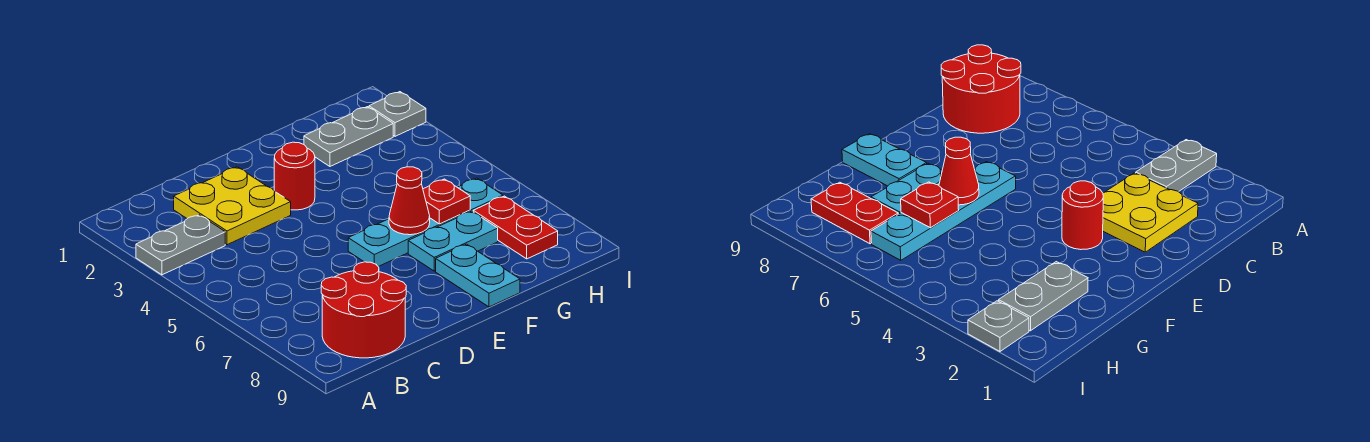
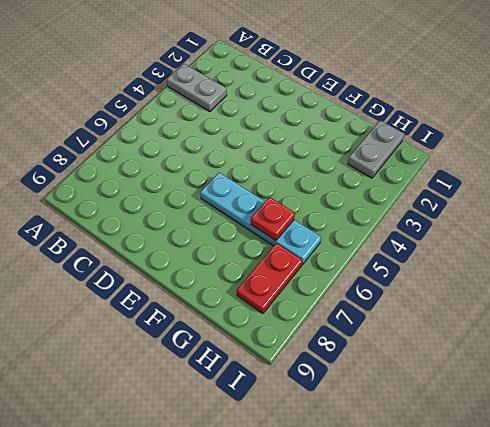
grey 1x2 plate [348,120,404,178] -> grey 1x2 plate turned to [304,107,393,166]
none -> red 2x2 round brick [321,262,406,358]
none -> yellow 2x2 plate [174,167,291,245]
none -> red 1x1 round brick [274,142,315,210]

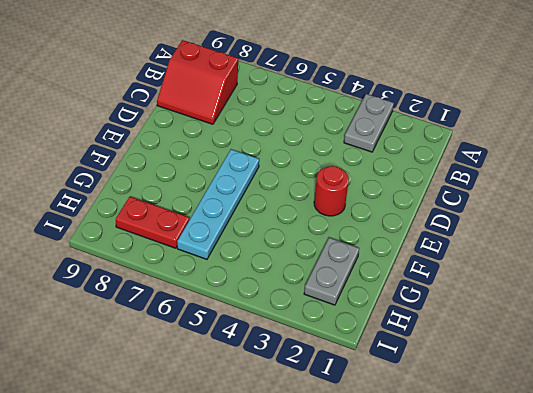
red 2x2 slope [157,40,238,124] -> red 2x2 round brick [321,262,406,358]
none -> yellow 2x2 plate [174,167,291,245]
none -> cyan 1x2 plate [408,211,498,271]
none -> cyan 1x2 plate [436,244,520,307]

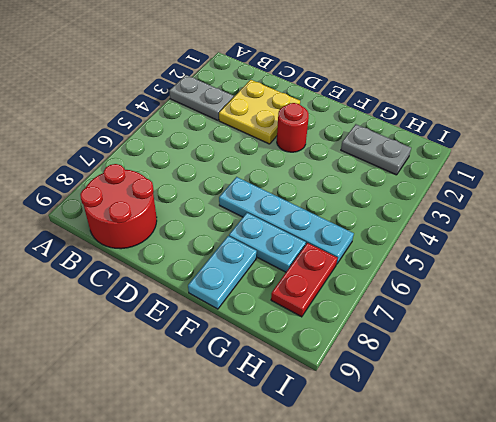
none -> grey 1x1 plate [369,92,426,136]
none -> red 1x1 cone [389,167,430,235]
none -> red 1x1 plate [423,179,470,224]

